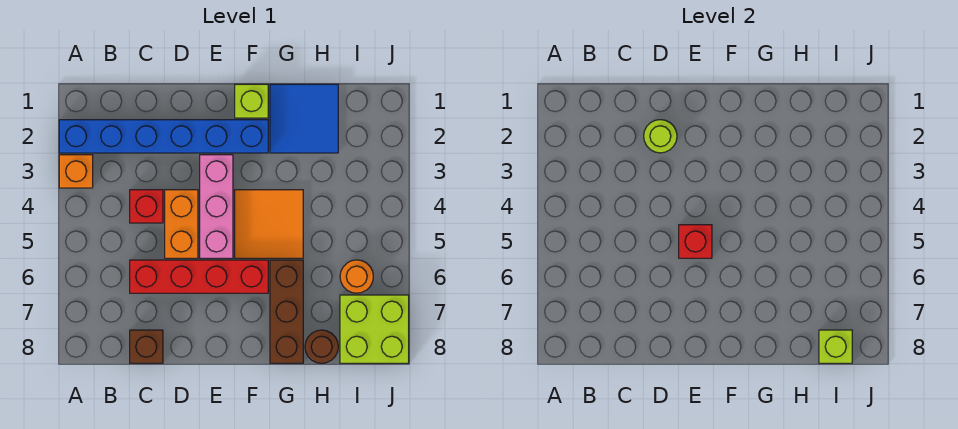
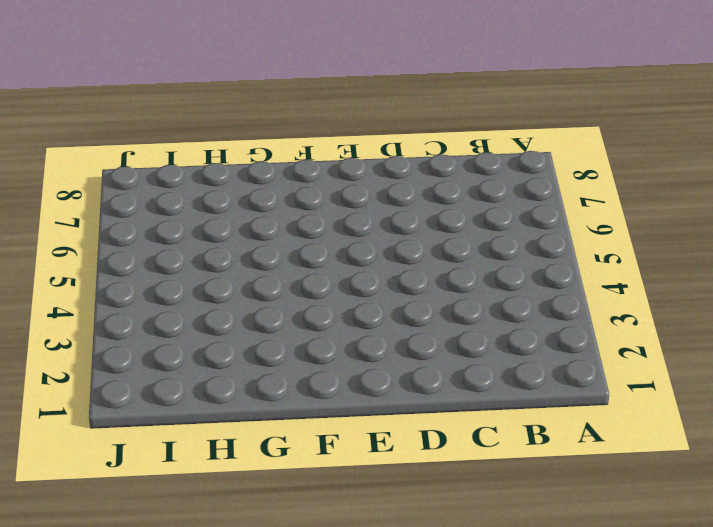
none -> blue 1x6 brick [59,120,268,153]
none -> orange 1x1 brick [59,155,93,188]
none -> red 1x1 brick [130,190,163,223]

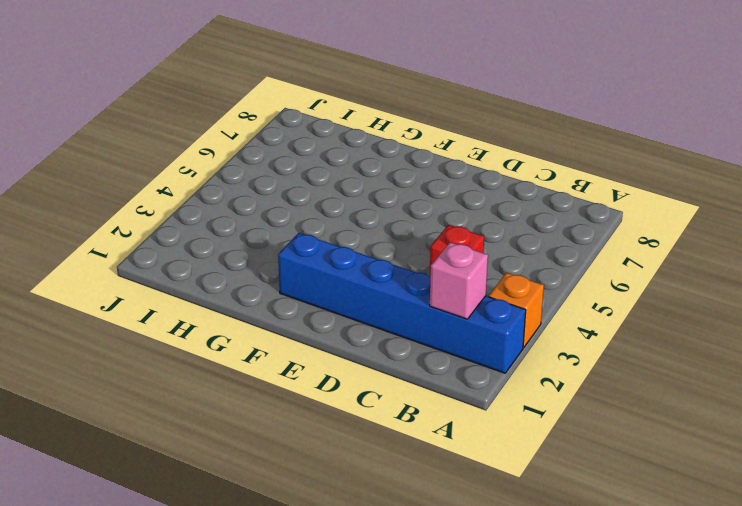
pink 1x1 brick [430,242,488,319] -> none
none -> red 1x4 brick [130,260,268,293]
none -> brown 1x1 brick [130,330,163,363]
none -> orange 1x2 brick [165,190,198,258]

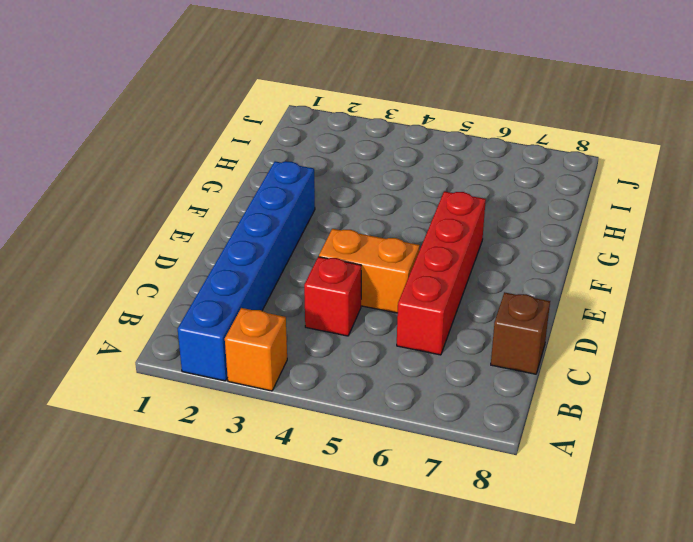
none -> pink 1x3 brick [200,155,233,258]
none -> lime 1x1 brick [235,84,268,118]
none -> orange 2x2 tile [235,190,303,258]

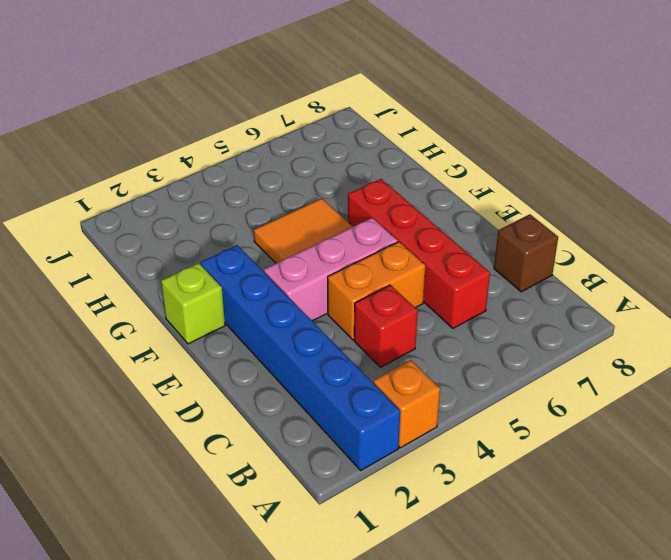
none -> blue 2x2 tile [270,84,338,153]
none -> brown 1x3 brick [270,260,303,363]
none -> brown 1x1 round brick [305,330,338,363]

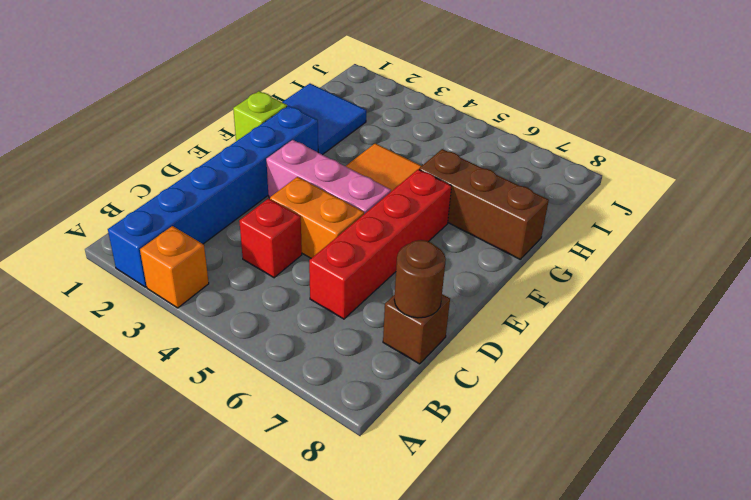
brown 1x1 round brick [394,240,446,318] -> brown 1x1 round brick moved to [305,330,338,363]
none -> orange 1x1 round brick [340,260,373,293]
none -> lime 2x2 brick [340,295,409,363]
none -> lime 1x1 round brick [644,120,677,153]

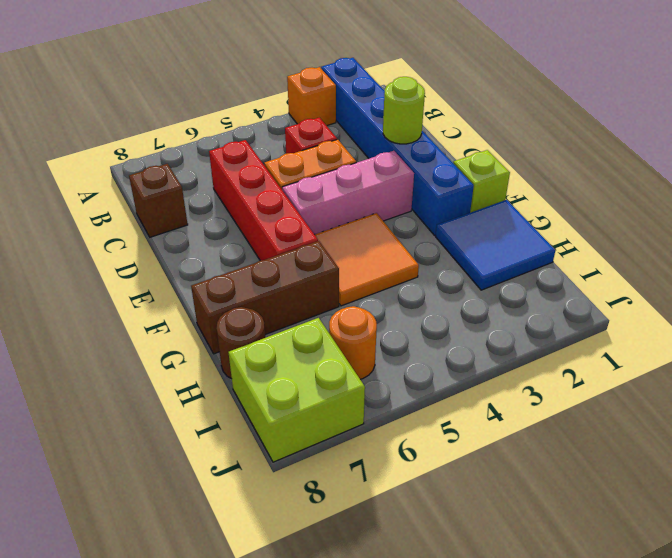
none -> red 1x1 brick [679,225,712,258]
none -> lime 1x1 brick [819,330,852,363]

